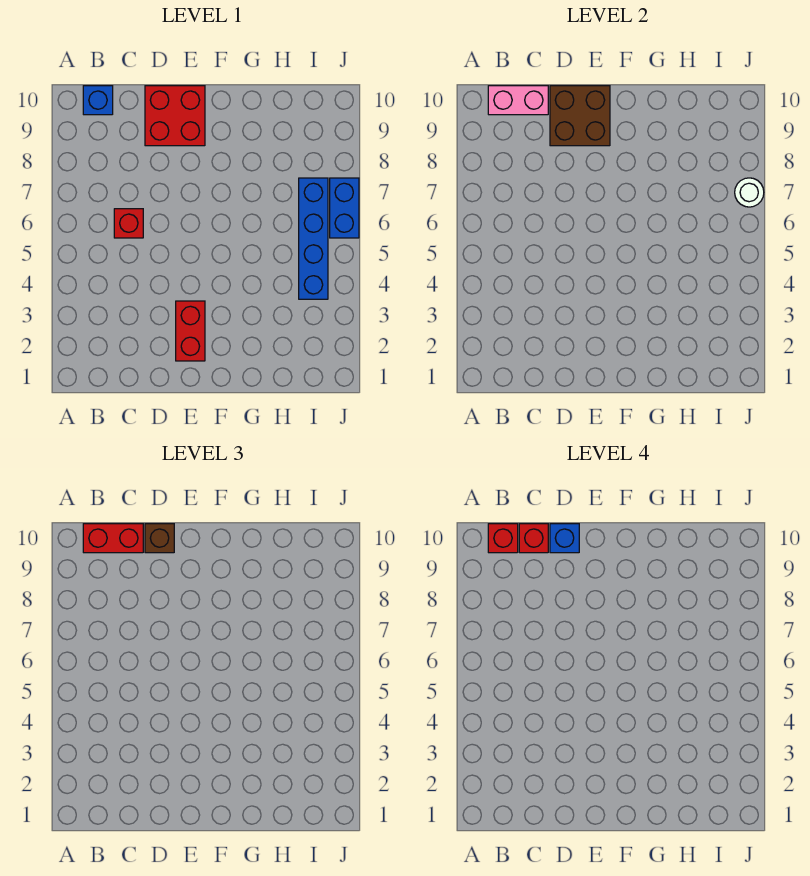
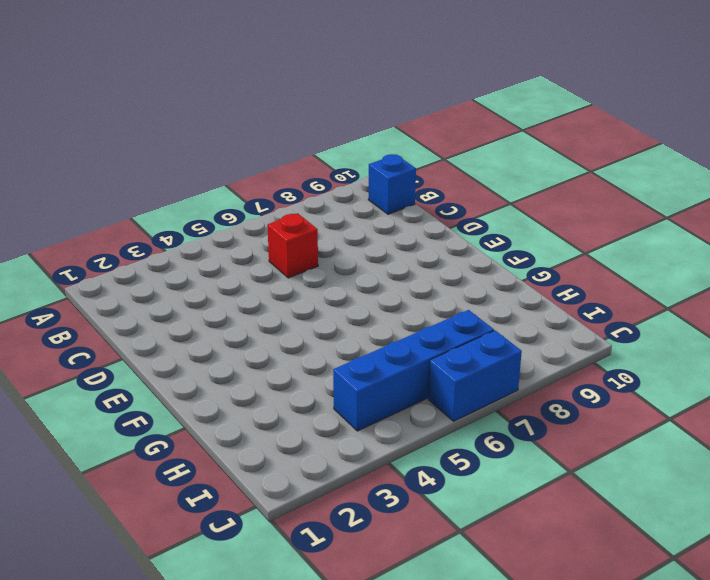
none -> red 2x2 brick [145,86,205,146]
none -> red 1x2 brick [176,301,205,361]
none -> pink 1x2 brick [488,86,548,115]

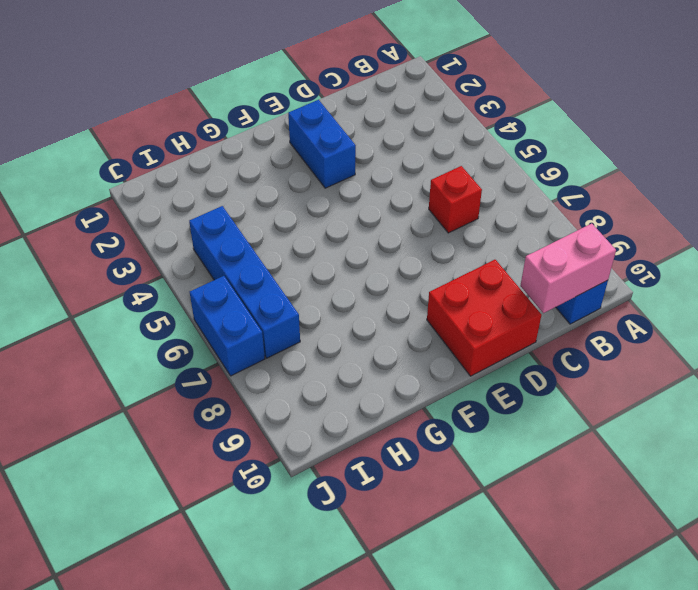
blue 1x2 brick [288,100,356,188] -> red 1x2 brick [176,301,205,361]
none -> brown 2x2 brick [550,86,610,146]
none -> white 1x1 round brick [735,178,764,207]
none -> red 1x2 brick [83,524,143,553]

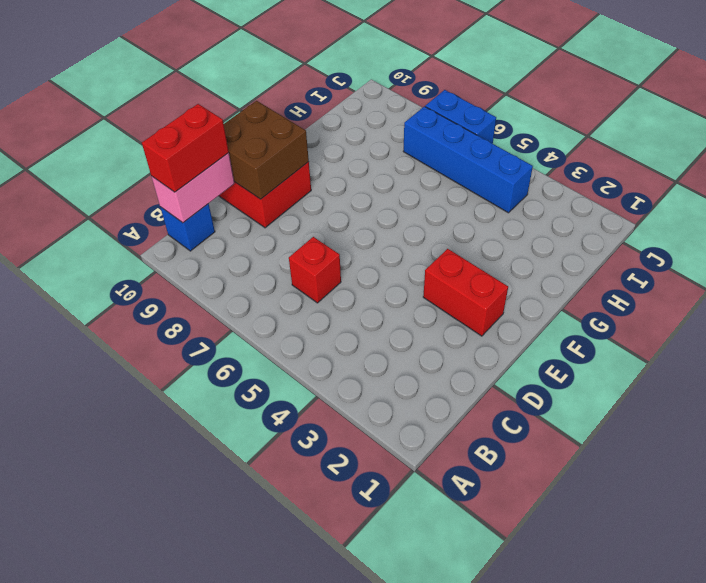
none -> white 1x1 round brick [735,178,764,207]
none -> brown 1x1 brick [145,524,174,553]
none -> red 1x1 brick [488,524,518,553]

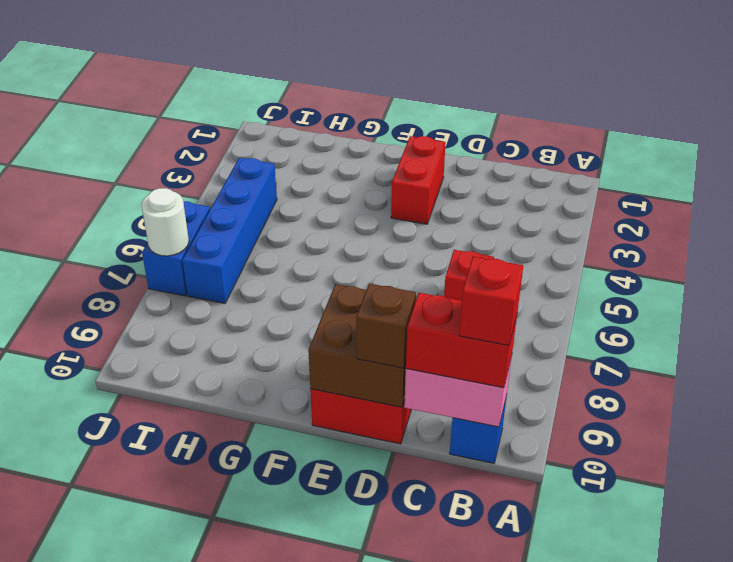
none -> red 1x1 brick [519,524,548,553]
none -> blue 1x1 brick [550,524,579,553]

